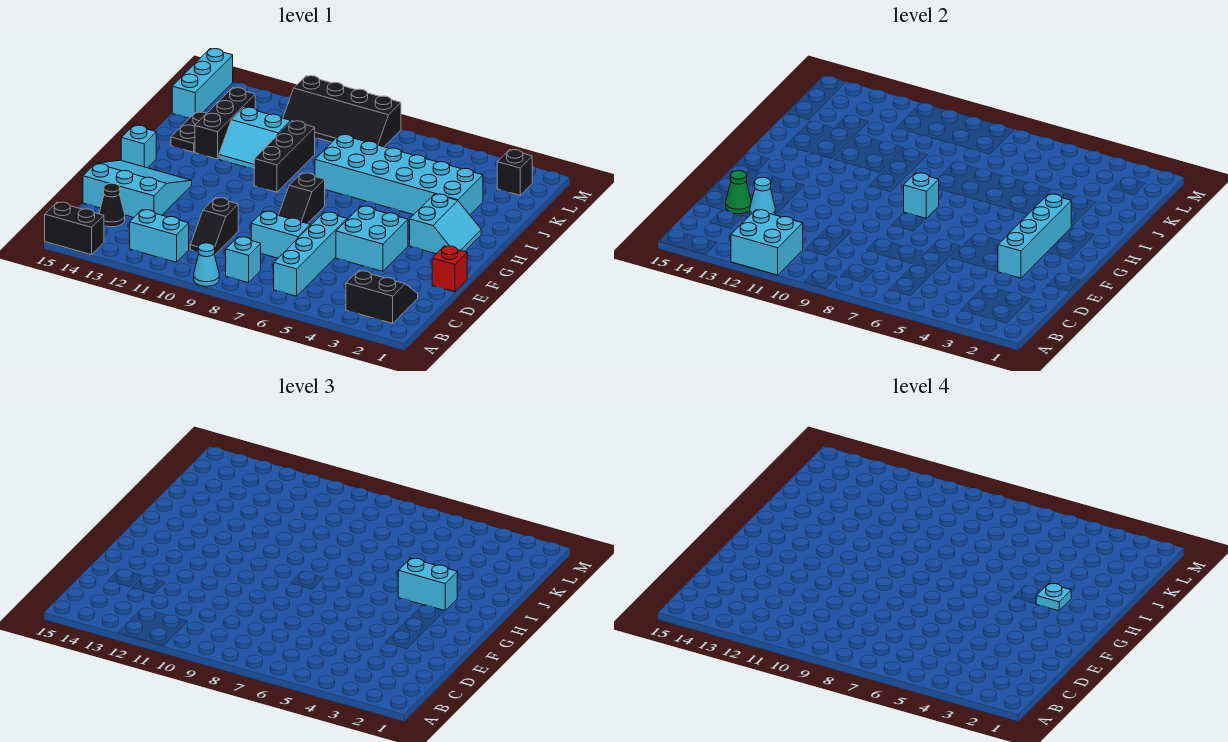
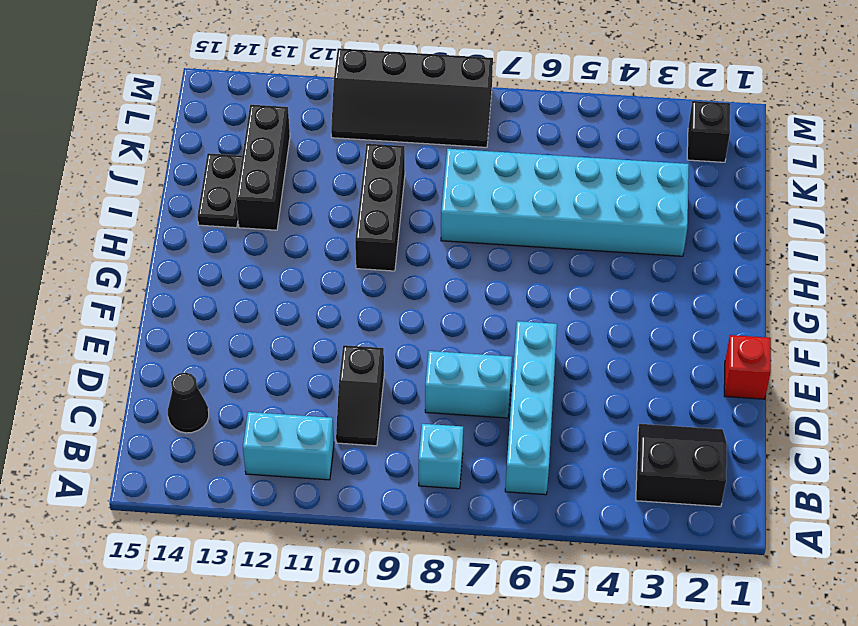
none -> cyan 1x1 cone [194,243,219,286]
none -> black 1x2 brick [45,202,104,255]
none -> cyan 3x3 slope [83,160,192,217]
none -> cyan 2x2 brick [336,206,408,271]

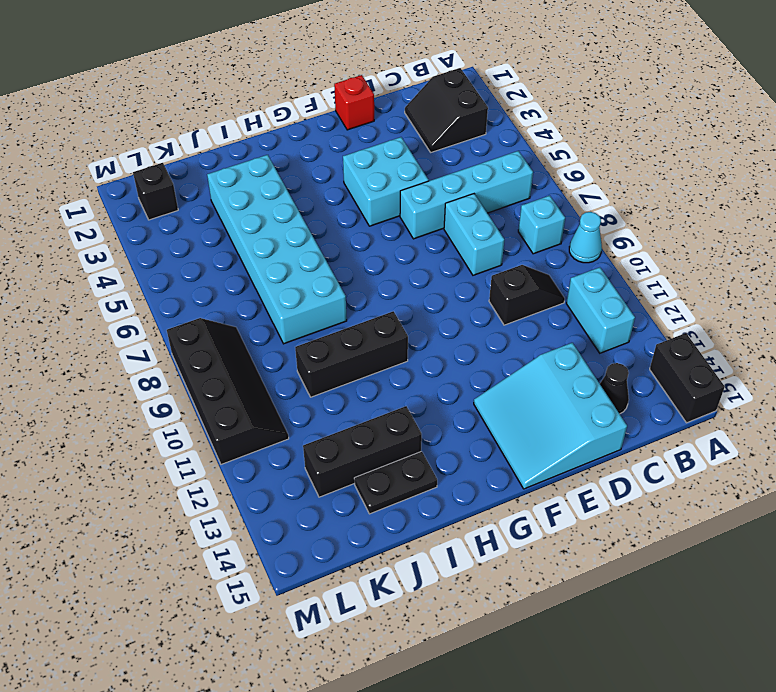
none -> black 1x2 slope [279,173,325,224]
none -> cyan 2x2 slope [410,194,481,254]
none -> cyan 1x1 brick [121,125,156,168]
none -> cyan 2x2 slope [219,107,291,169]

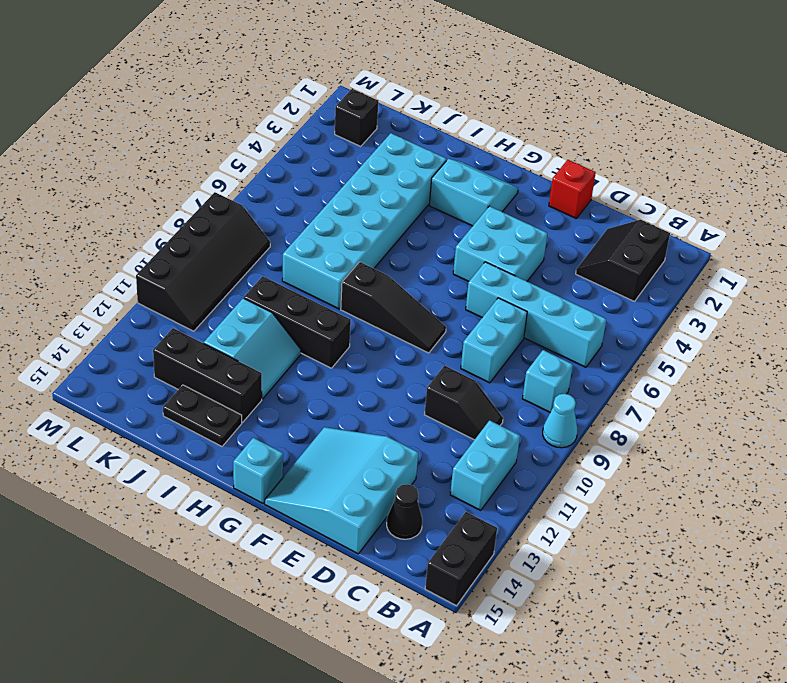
black 1x3 slope [341,262,446,353] -> black 1x2 slope [279,173,325,224]
none -> cyan 1x3 brick [172,49,233,118]
none -> cyan 2x2 brick [731,210,803,275]
none -> cyan 1x1 cone [750,177,775,215]
none -> green 1x1 cone [726,171,751,214]

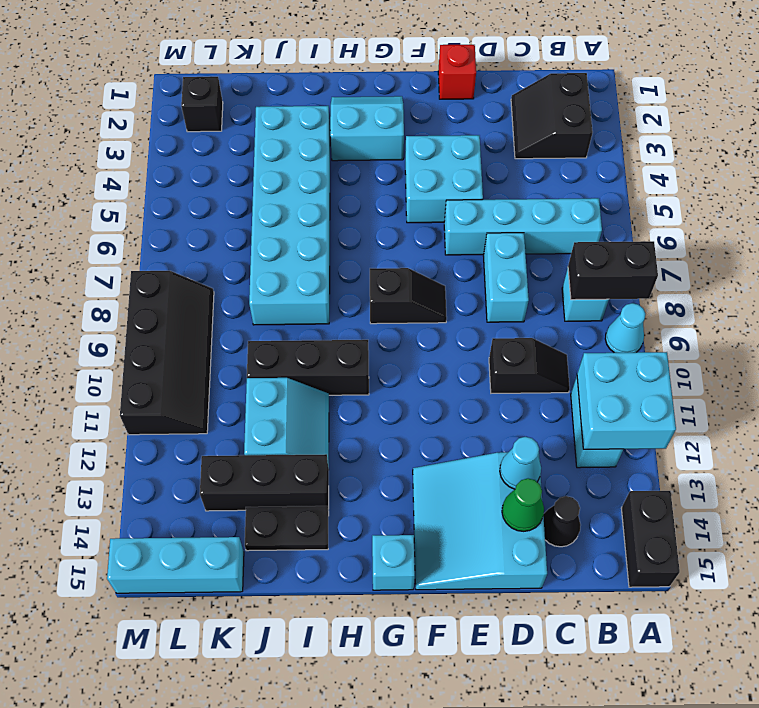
black 1x2 brick [568,241,658,300] -> none
none -> cyan 1x4 brick [998,194,1071,278]
none -> cyan 1x1 brick [904,173,939,218]
none -> cyan 1x2 brick [398,558,457,611]
none -> cyan 1x1 plate [1036,583,1071,611]

